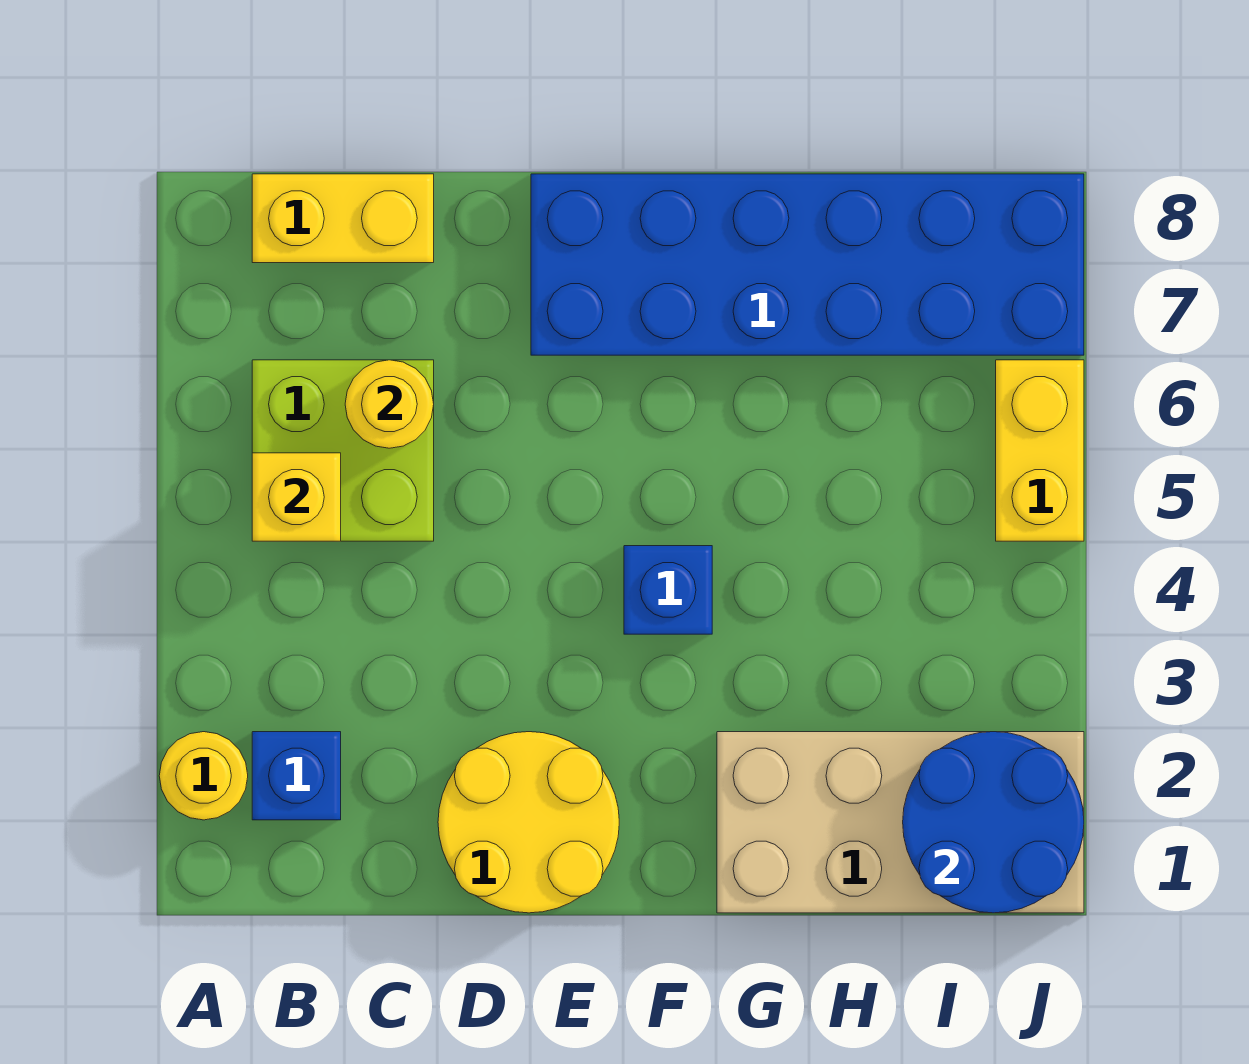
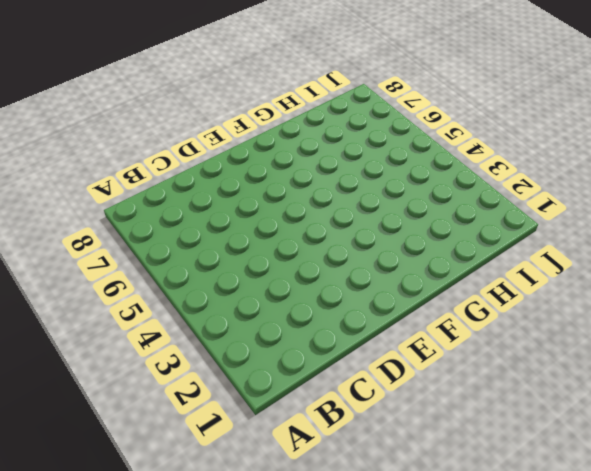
none -> yellow 1x1 round brick [159,732,248,820]
none -> blue 1x1 brick [252,732,341,820]
none -> lime 2x2 brick [252,360,434,541]

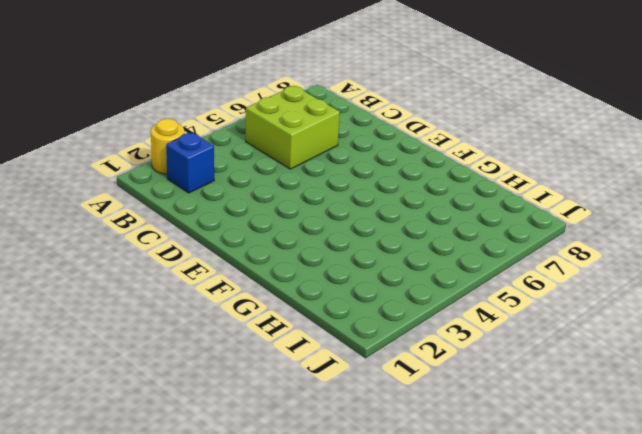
none -> yellow 1x2 brick [252,174,434,263]
none -> yellow 2x2 round brick [438,732,619,913]
none -> blue 2x6 brick [531,174,1084,355]

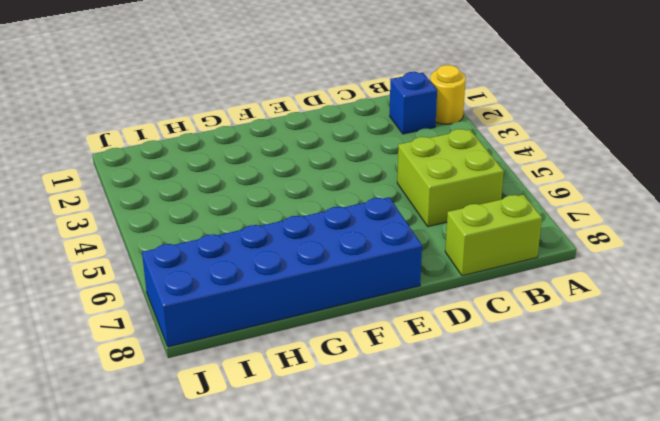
lime 1x2 brick [445,195,542,276] -> yellow 1x2 brick [252,174,434,263]
none -> yellow 2x2 round brick [438,732,619,913]
none -> blue 1x1 brick [624,546,712,634]
none -> tan 2x4 brick [717,732,1084,913]

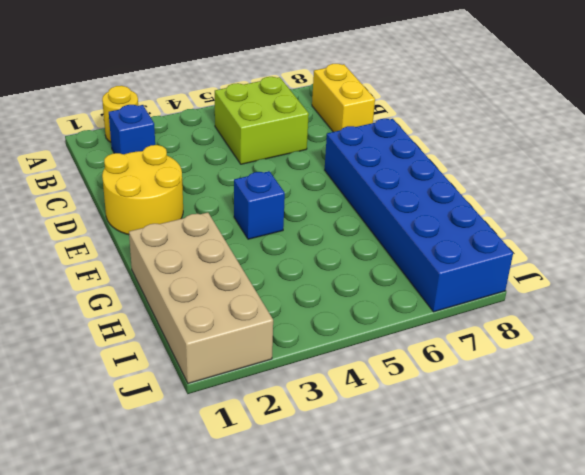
none -> yellow 1x2 brick [996,360,1084,541]
none -> yellow 1x1 brick [252,453,341,541]
none -> yellow 1x1 round brick [345,360,434,448]

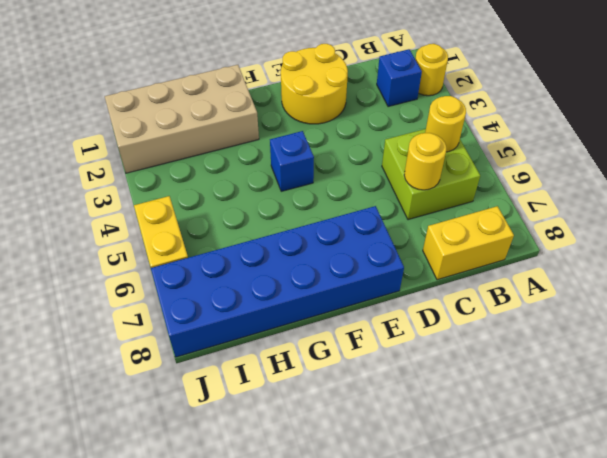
yellow 1x1 round brick [425,96,466,152] -> yellow 1x1 brick [252,453,341,541]
none -> blue 2x2 round brick [903,732,1084,913]

